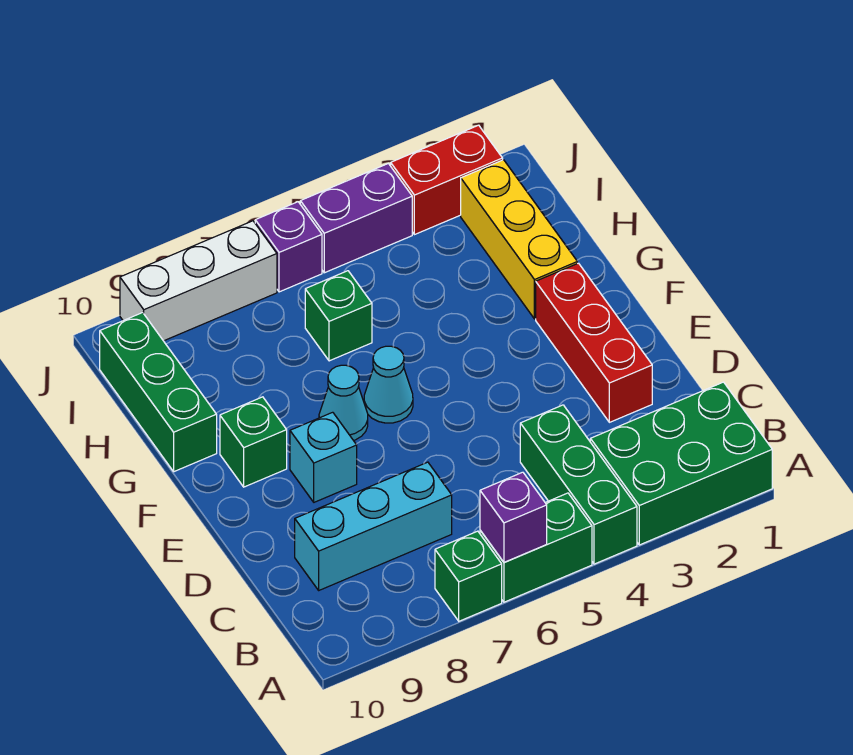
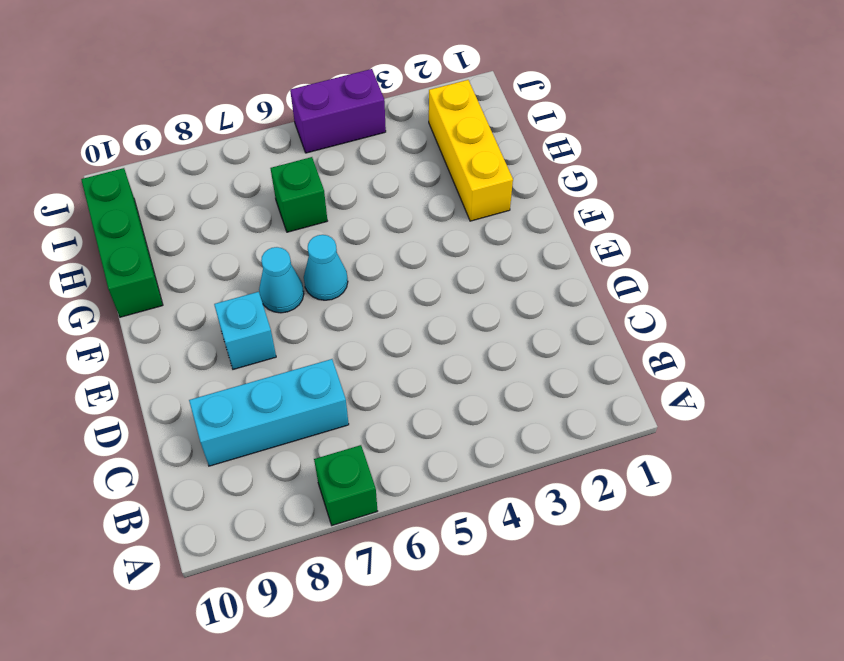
none -> green 2x3 brick [590,382,772,545]
none -> green 1x3 brick [520,405,637,564]
none -> green 1x2 brick [480,493,592,602]

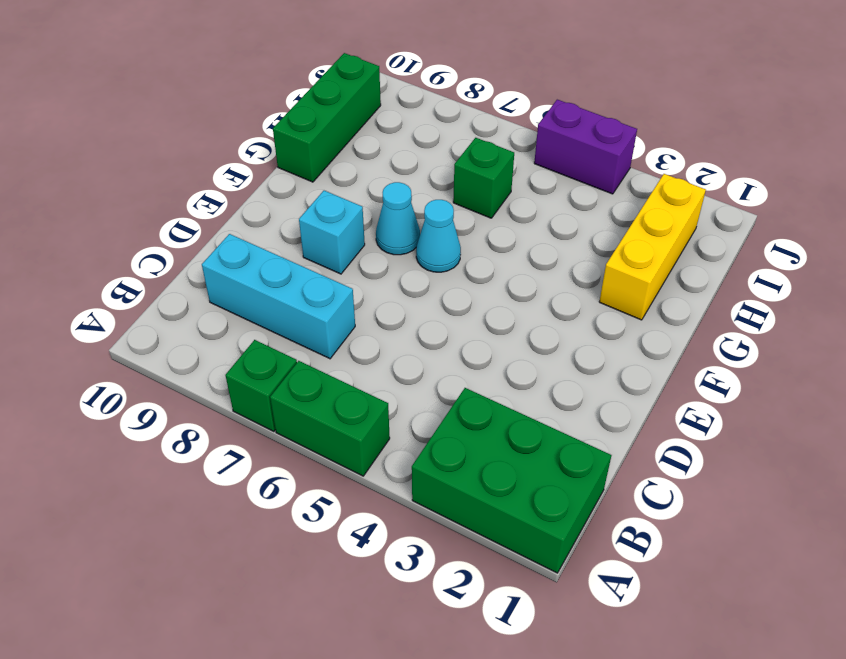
none -> green 1x3 brick [520,405,637,564]
none -> red 1x3 brick [536,263,652,422]
none -> green 1x1 brick [220,397,287,487]

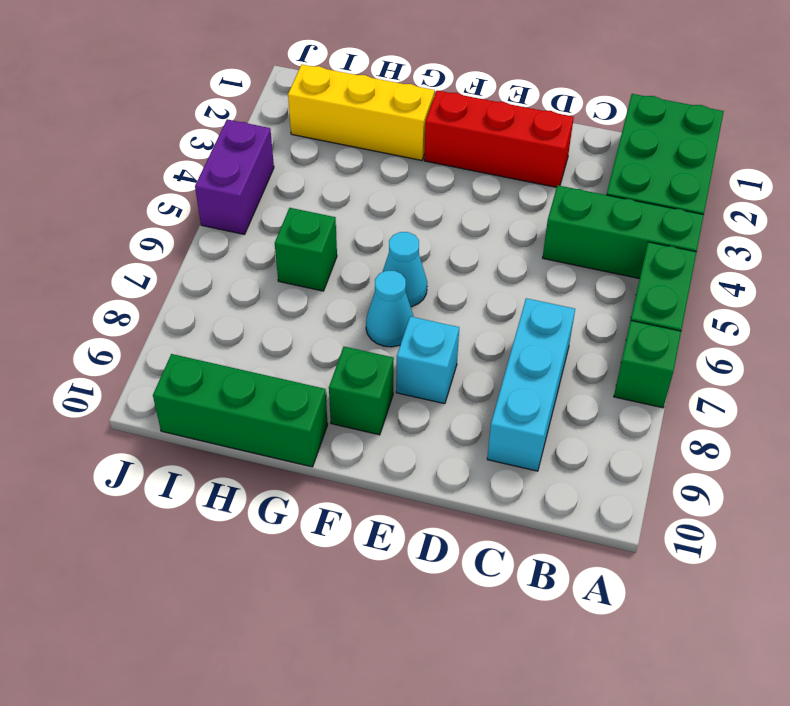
none -> red 1x2 brick [391,125,503,235]
none -> purple 1x1 brick [255,202,322,292]
none -> white 1x3 brick [120,221,277,341]

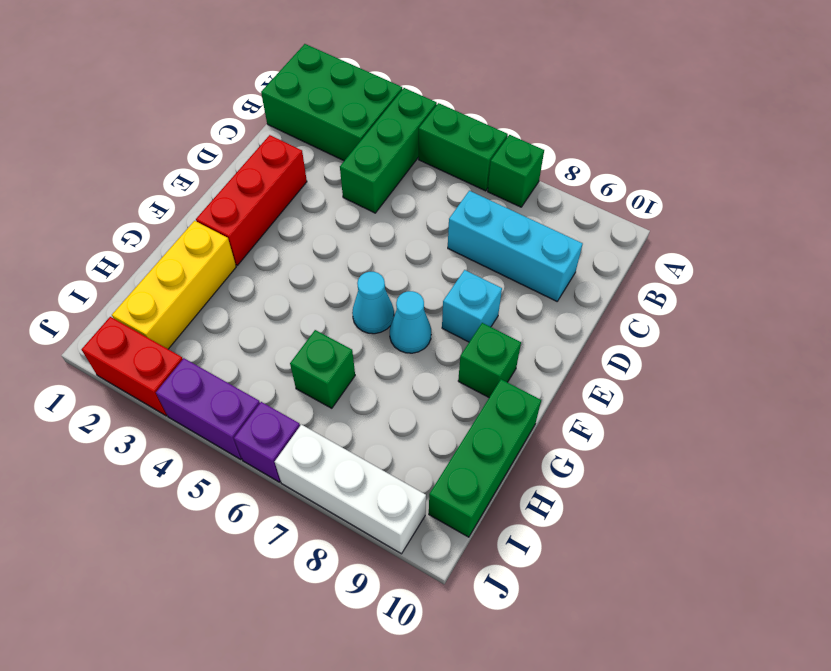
none -> purple 1x1 brick [480,472,547,562]

